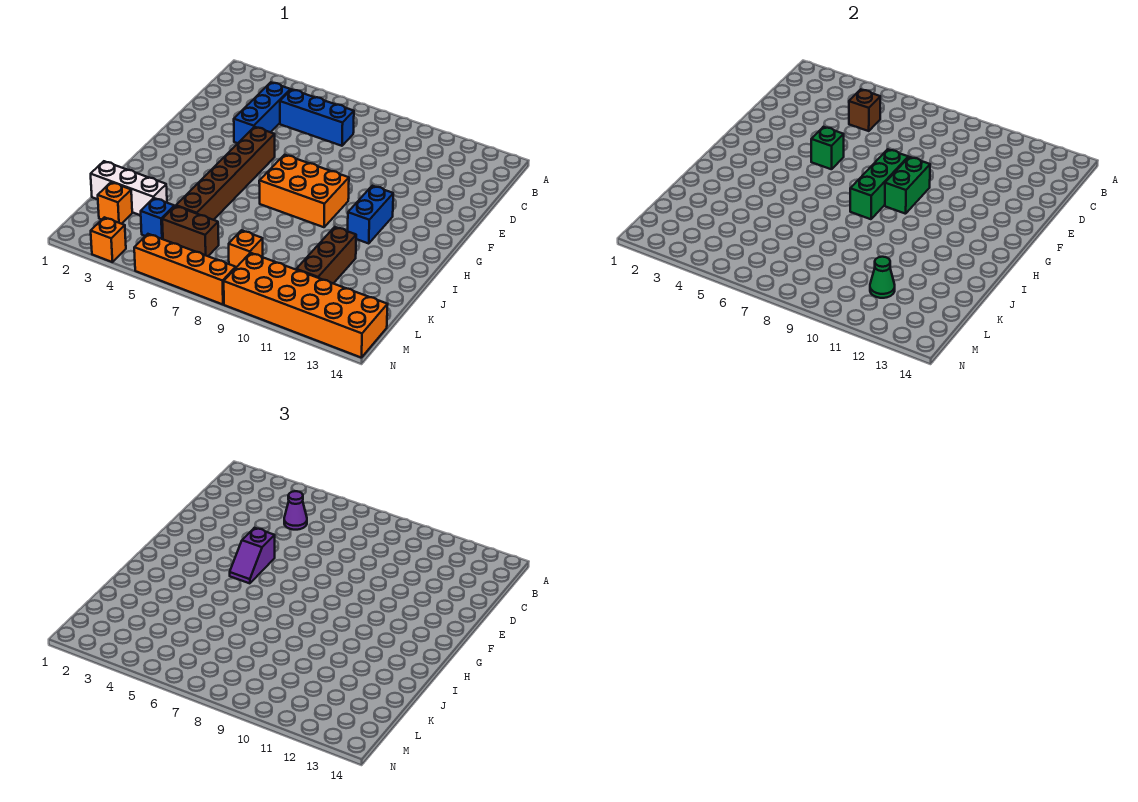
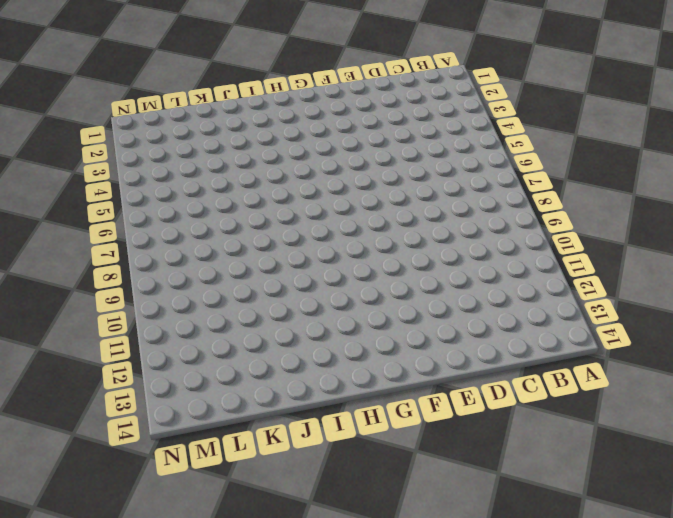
none -> blue 1x3 brick [234,82,290,143]
none -> blue 1x3 brick [280,89,354,146]
none -> brown 1x6 brick [176,127,275,220]

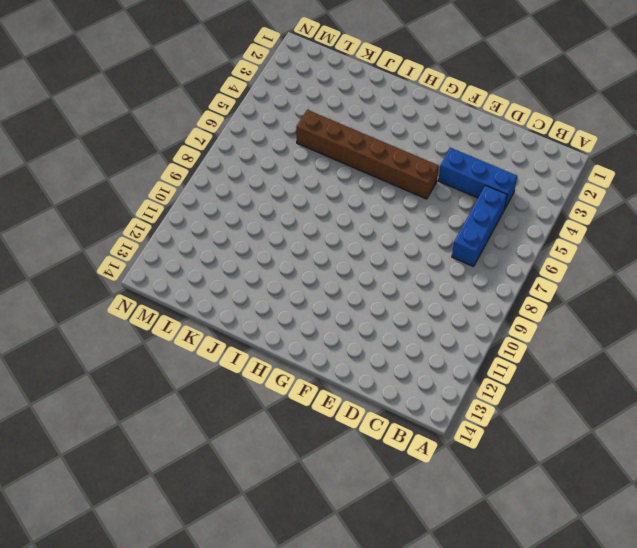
none -> orange 2x3 brick [259,155,349,227]
none -> blue 1x2 brick [348,186,393,243]
none -> brown 1x3 brick [296,227,356,283]

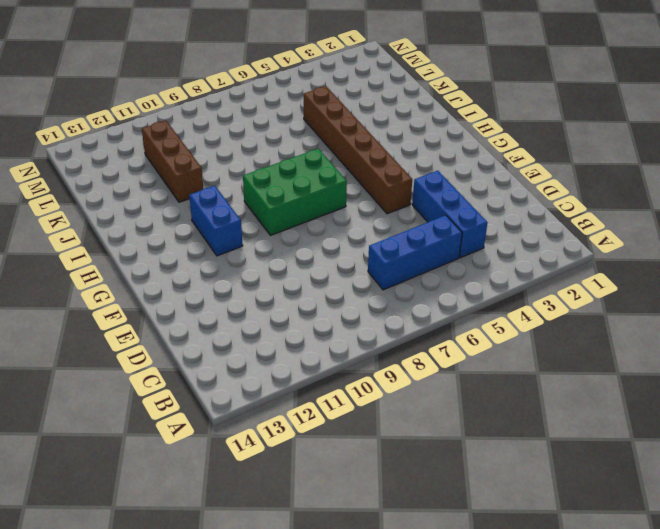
green 2x3 brick [243,149,347,235] -> orange 2x3 brick [259,155,349,227]
none -> white 1x3 brick [91,161,167,215]
none -> orange 1x1 brick [98,182,132,224]
none -> blue 1x1 brick [140,198,174,239]

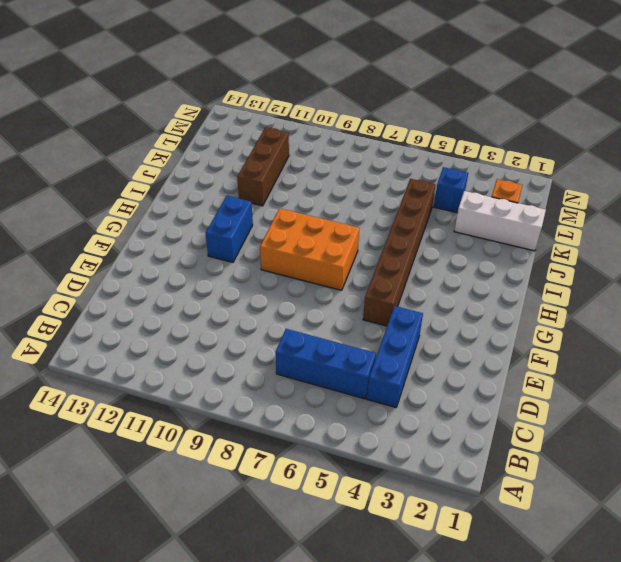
none -> brown 1x2 brick [162,206,219,256]
none -> orange 1x1 brick [229,230,263,267]
none -> orange 2x6 brick [224,253,388,358]

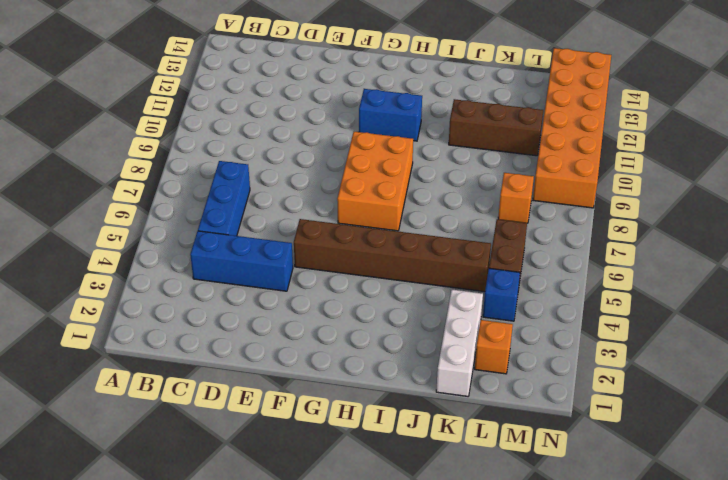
none -> orange 1x1 brick [91,217,126,262]
none -> orange 1x4 brick [134,234,236,304]
none -> brown 1x1 brick [849,89,880,131]

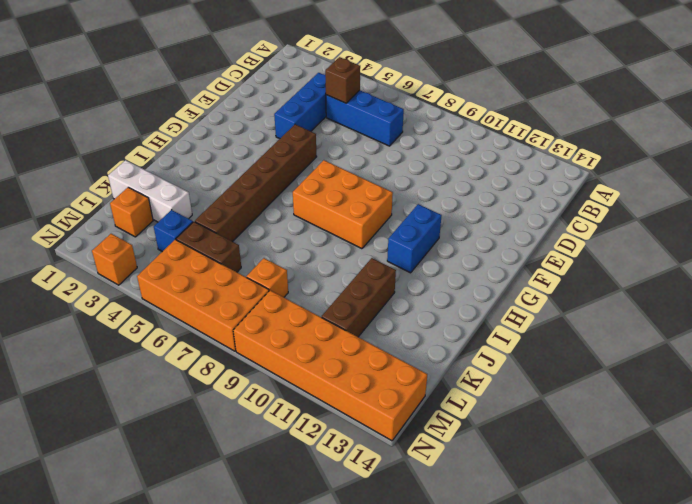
orange 2x4 brick [137,240,269,351] -> orange 1x4 brick [134,234,236,304]
none -> green 1x1 brick [811,127,844,169]
none -> green 1x3 brick [850,149,908,219]
none -> green 1x2 brick [885,157,930,214]

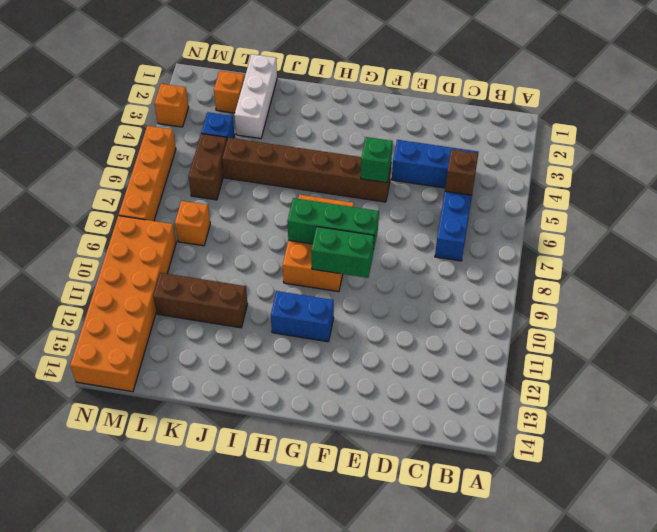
none -> green 1x1 cone [870,257,895,298]
none -> purple 1x1 cone [284,491,307,530]
none -> purple 1x2 slope [230,528,275,583]

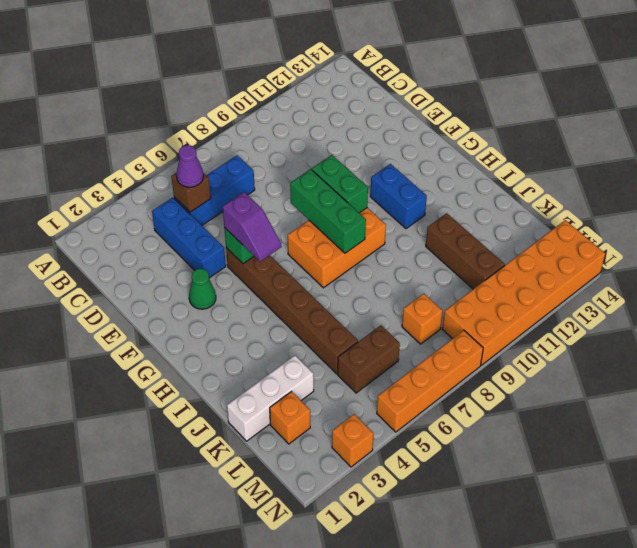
green 1x1 cone [189,269,216,309] -> green 1x1 cone moved to [870,257,895,298]
none -> blue 1x1 brick [140,198,174,239]

